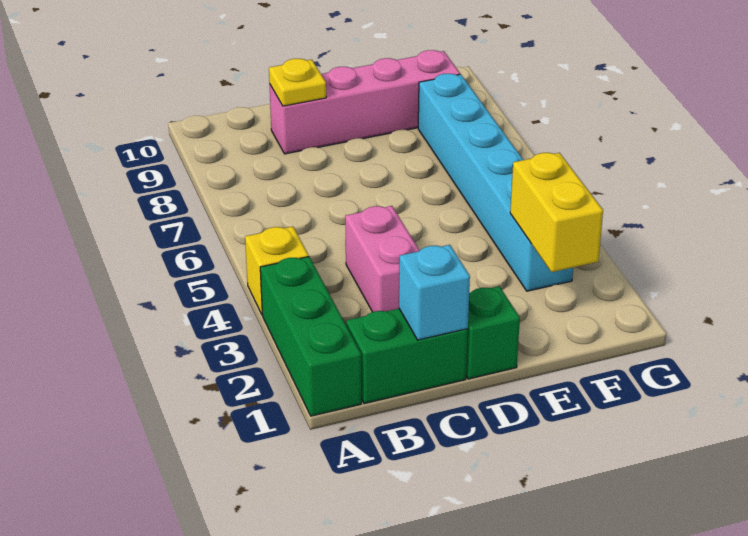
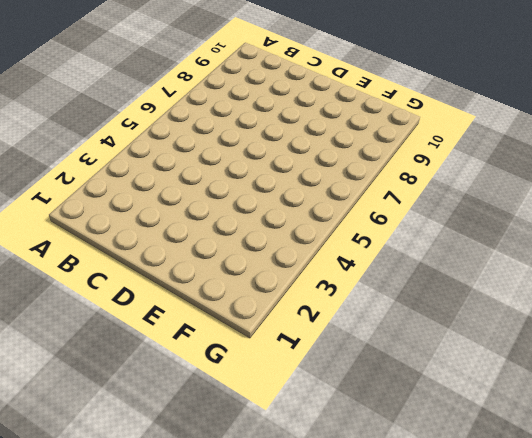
none -> green 1x3 brick [260,257,361,416]
none -> yellow 1x1 brick [245,226,309,314]

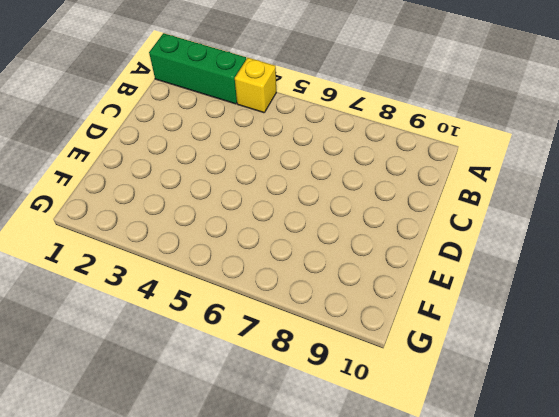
none -> green 1x2 brick [346,309,468,404]
none -> pink 1x2 brick [345,206,420,312]

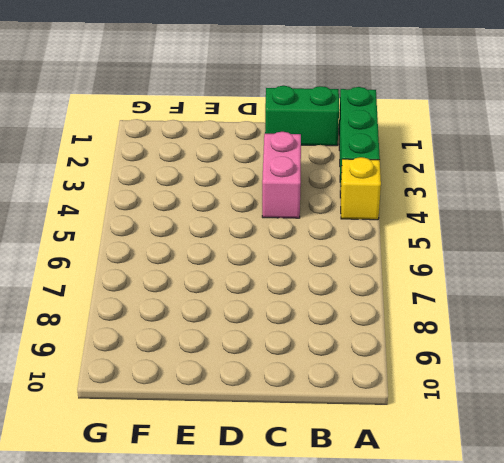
none -> pink 1x4 brick [270,50,460,154]
none -> green 1x1 brick [466,286,520,379]

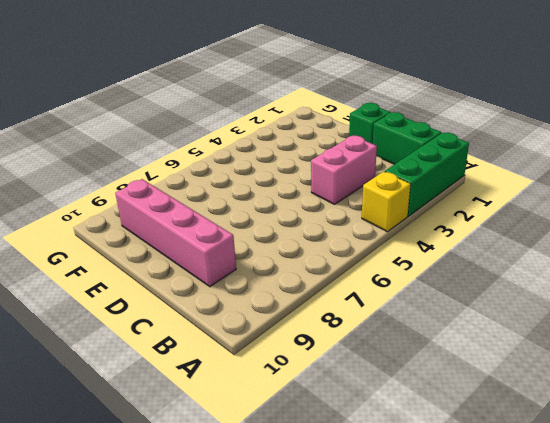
none -> cyan 1x6 brick [418,74,573,291]
none -> cyan 1x1 brick [399,245,470,340]

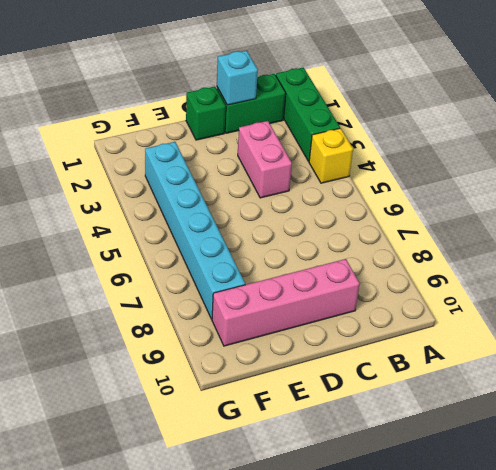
none -> yellow 1x1 plate [269,59,326,106]
none -> yellow 1x2 brick [510,153,603,272]

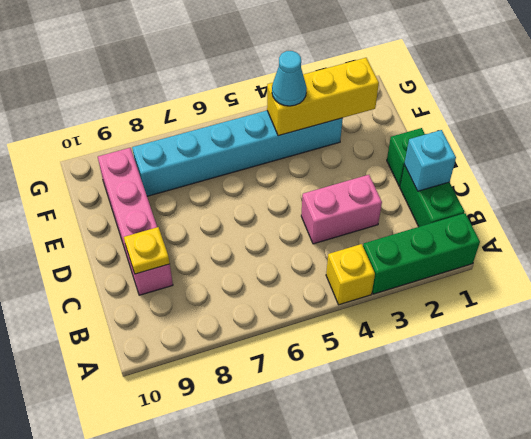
yellow 1x3 brick [267,58,379,136] -> yellow 1x2 brick [510,153,603,272]
cyan 1x1 cone [272,51,307,106] -> none

